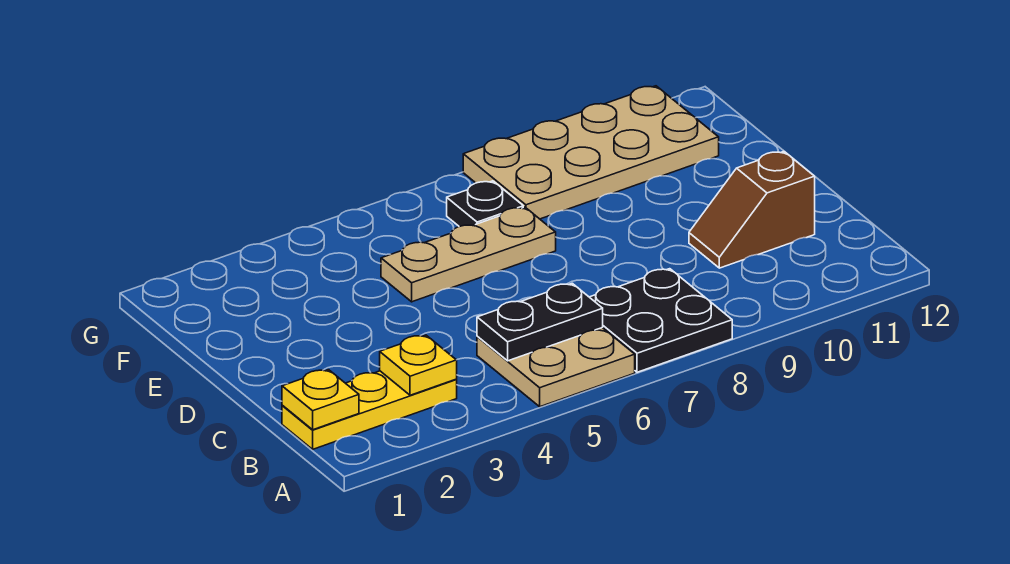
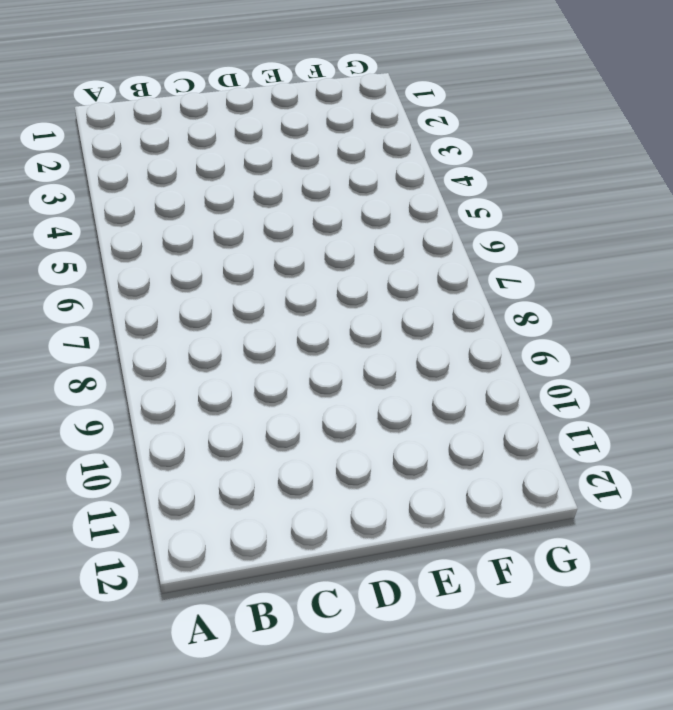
none -> tan 2x2 plate [477,328,635,407]
none -> black 2x2 plate [590,269,732,372]

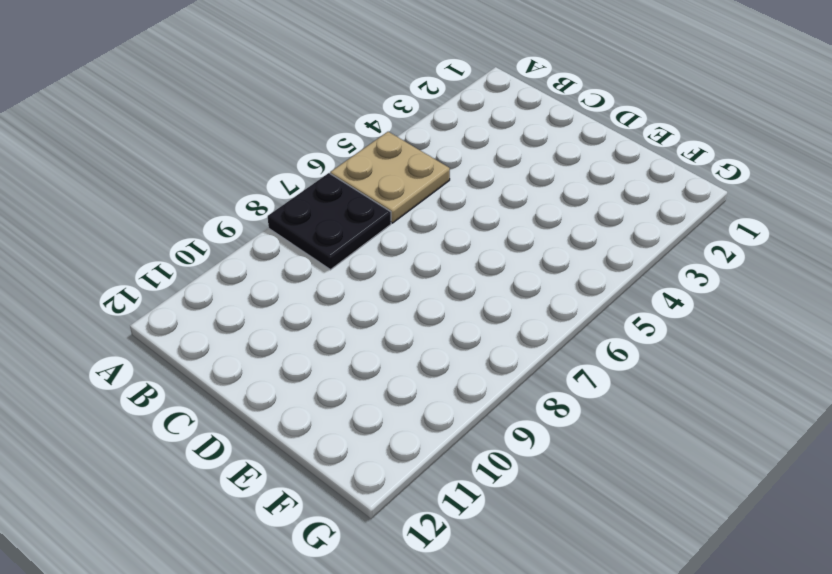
none -> yellow 1x3 plate [282,371,457,449]
none -> brown 1x2 slope [689,151,815,268]

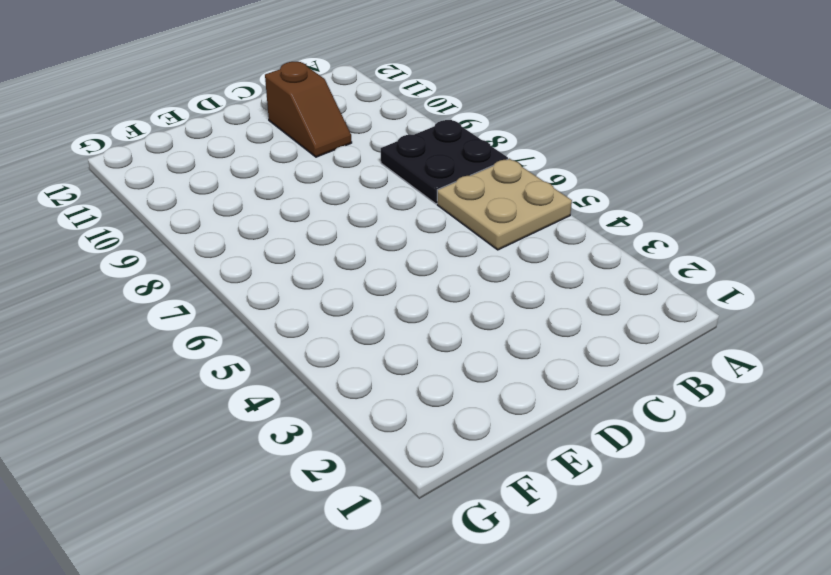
none -> yellow 1x3 plate [282,371,457,449]
none -> tan 1x3 plate [381,207,556,302]

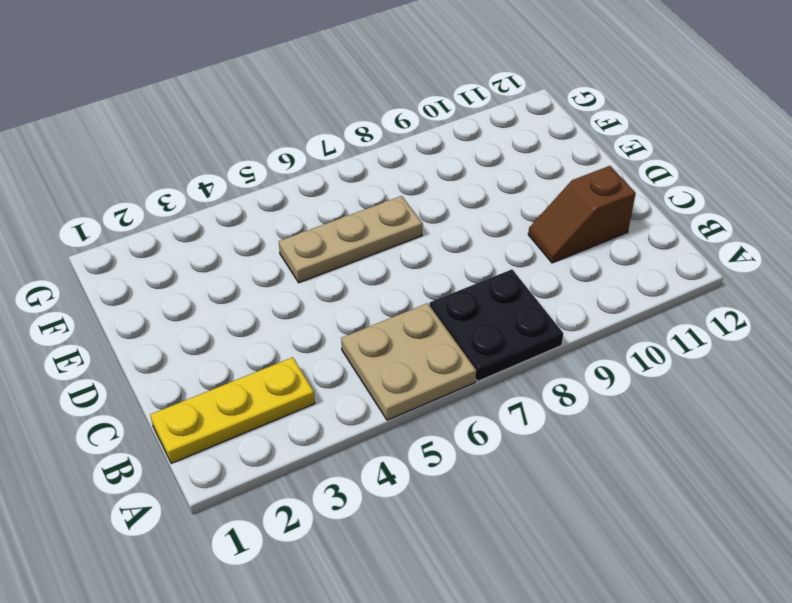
none -> black 1x1 plate [447,181,523,226]
none -> tan 2x4 plate [463,86,719,219]

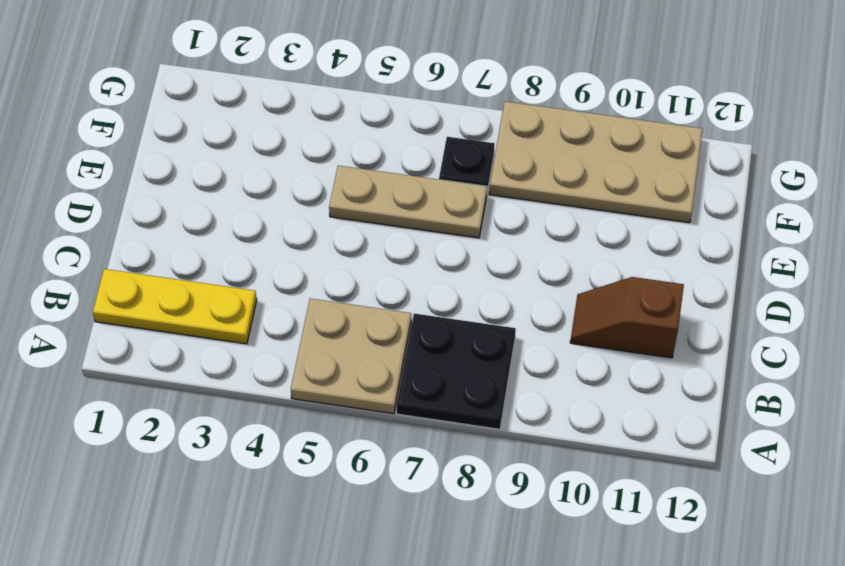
none -> yellow 1x1 plate [282,370,359,430]
none -> yellow 1x1 plate [380,335,457,395]

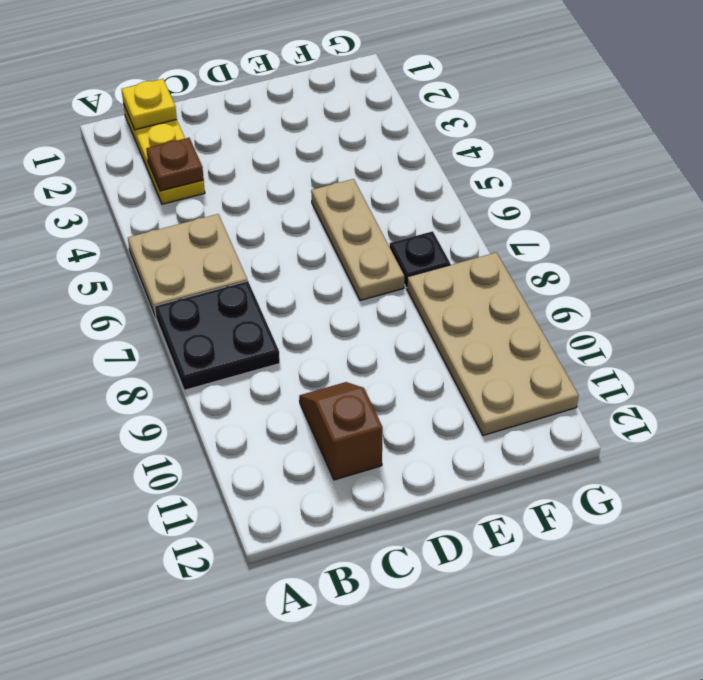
brown 1x1 plate [146,138,204,191] -> yellow 1x1 plate [380,335,457,395]
none -> black 1x2 plate [477,283,603,361]

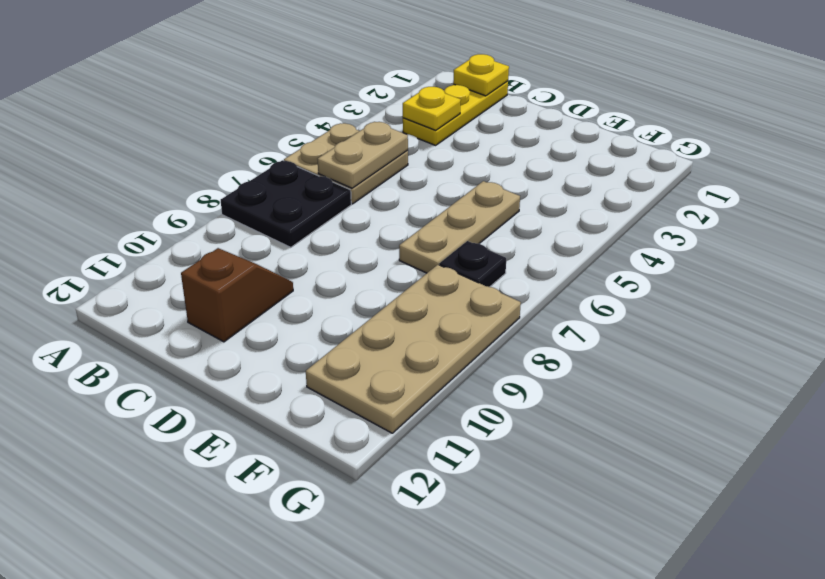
tan 1x2 plate [318,122,408,188] -> black 1x2 plate [477,283,603,361]

